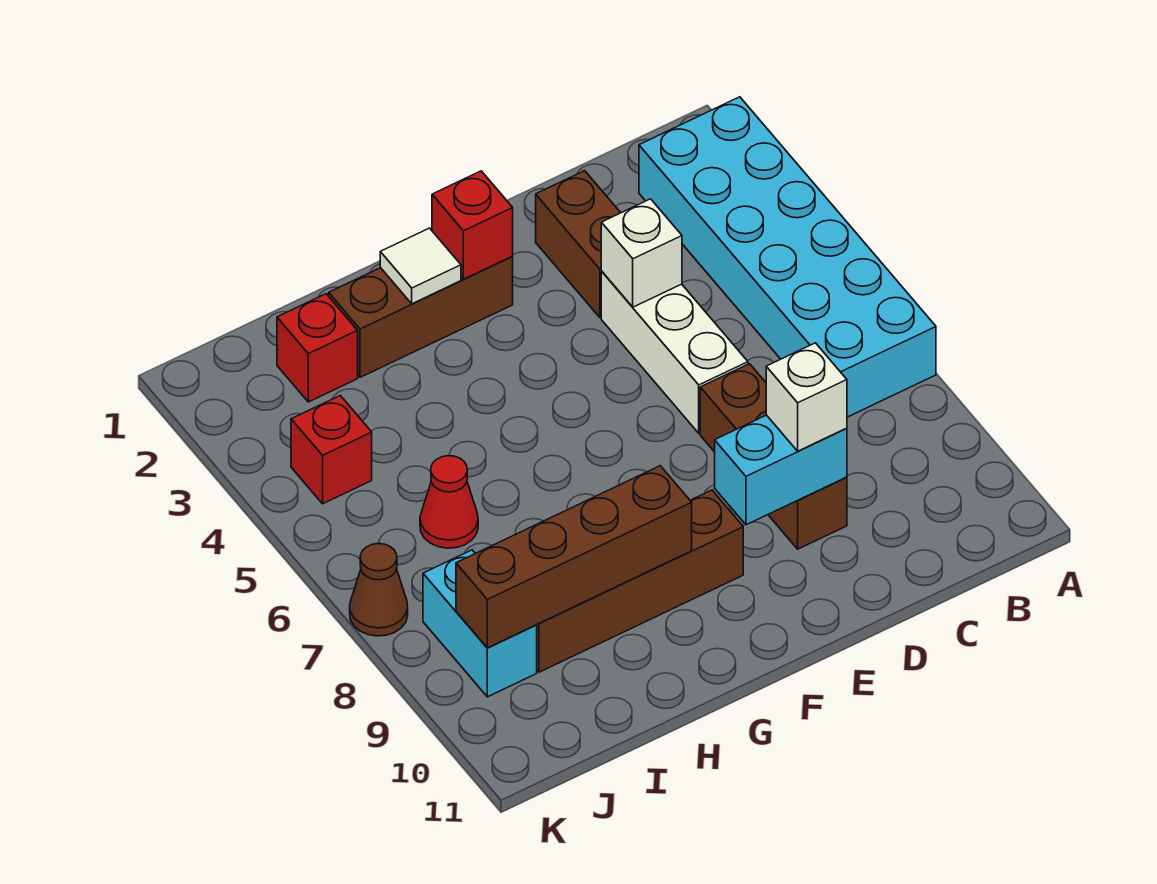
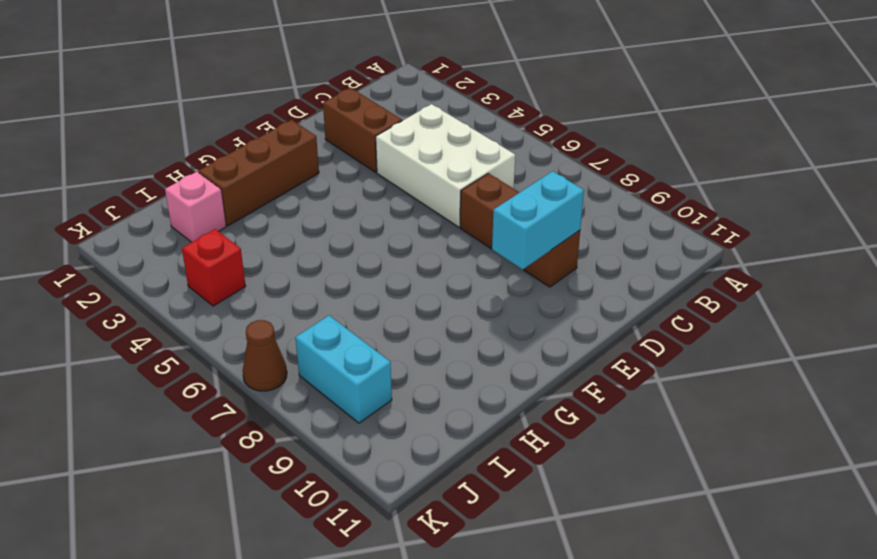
white 2x3 brick [376,104,515,227] -> white 1x3 brick [601,271,748,433]
pink 1x1 brick [165,172,226,242] -> red 1x1 brick [277,294,358,402]
none -> cyan 2x6 brick [639,97,936,417]
none -> brown 1x4 brick [537,490,743,672]
none -> red 1x1 cone [420,456,478,548]

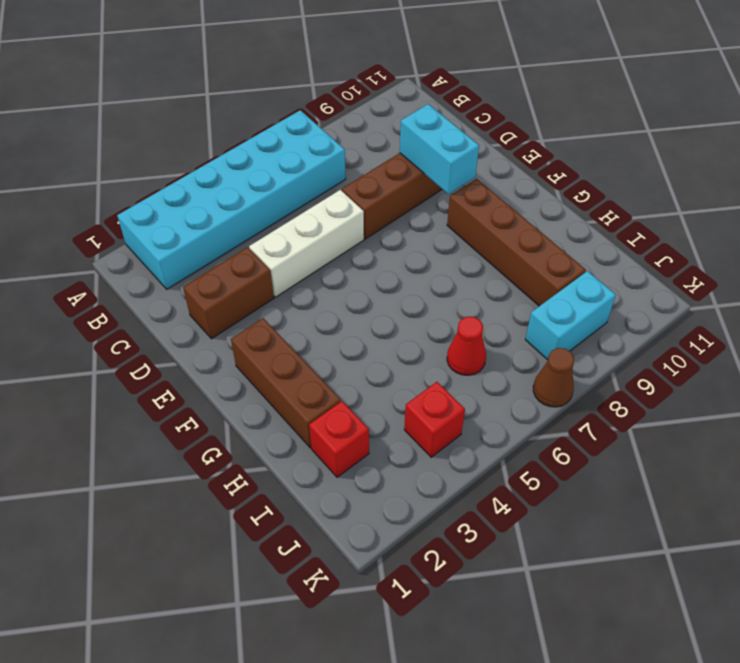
none -> white 1x1 brick [601,199,682,307]
none -> red 1x1 brick [432,171,513,279]
none -> white 1x1 tile [380,228,461,304]

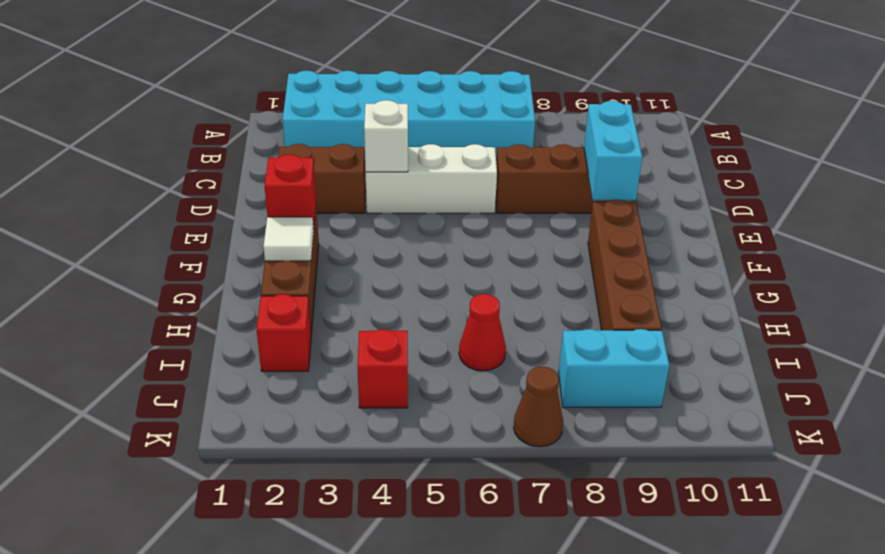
none -> brown 1x4 brick [456,466,692,648]
none -> white 1x1 brick [766,343,847,451]

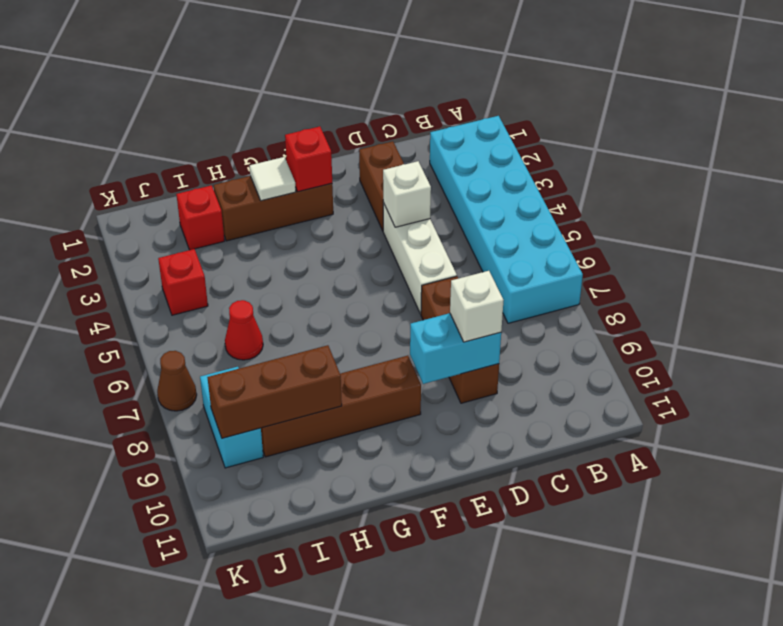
brown 1x3 brick [207,345,342,438] -> brown 1x4 brick [456,466,692,648]

